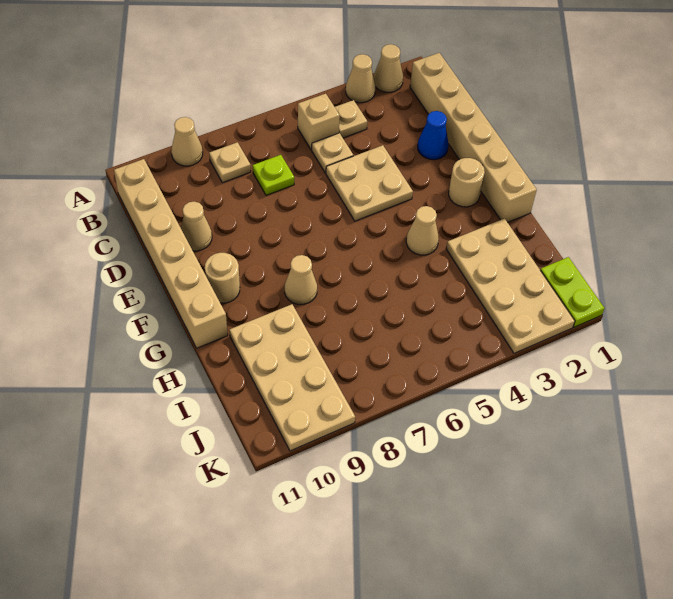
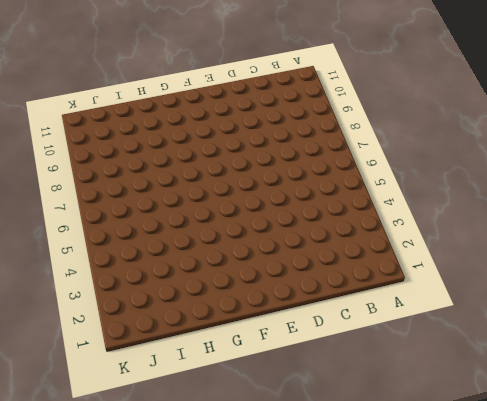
none -> tan 1x1 cone [374,44,403,92]
none -> tan 1x1 cone [346,54,375,103]
none -> tan 1x1 cone [171,117,203,166]

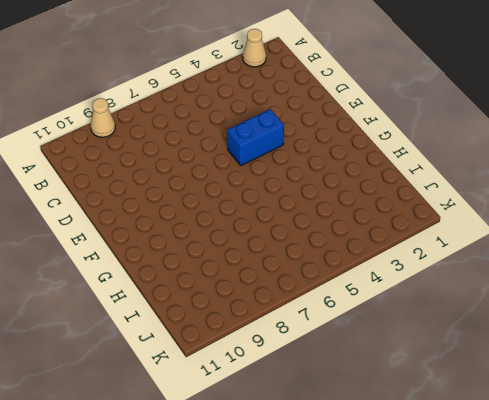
blue 1x2 brick [227,109,284,166] -> tan 2x2 plate [326,145,413,221]
none -> tan 1x1 cone [346,54,375,103]
none -> tan 1x6 brick [410,53,537,222]
none -> tan 1x1 plate [335,100,367,138]

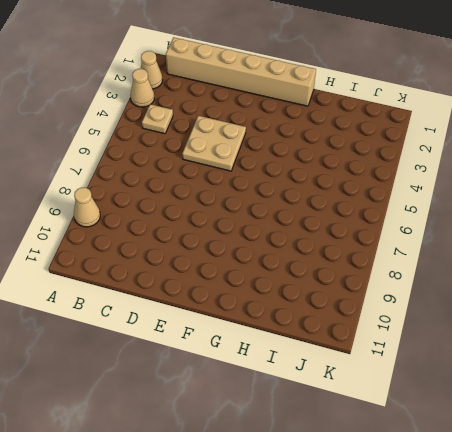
none -> tan 1x1 brick [298,94,340,150]
none -> tan 1x1 plate [209,142,251,183]
none -> tan 1x6 brick [114,159,228,348]

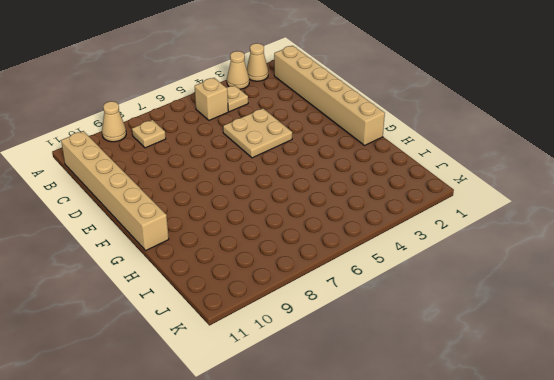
none -> tan 1x1 plate [312,133,353,173]
none -> lime 1x1 plate [253,155,294,195]
none -> blue 1x1 cone [418,111,448,160]

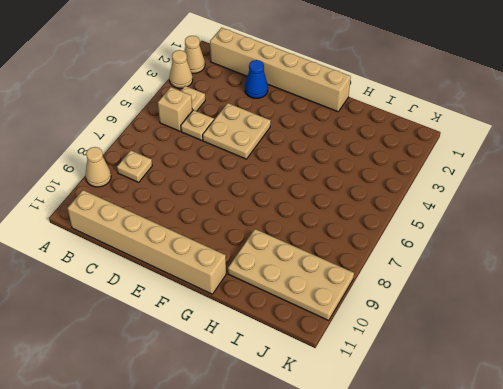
none -> lime 1x1 plate [253,155,294,195]
none -> tan 1x1 cone [181,202,212,251]
none -> tan 1x1 round brick [449,158,485,207]

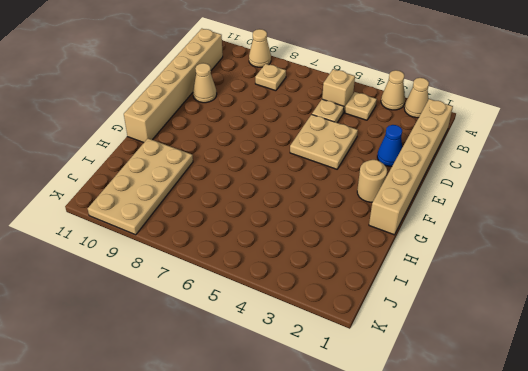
none -> lime 1x1 plate [253,155,294,195]
none -> tan 1x1 round brick [205,253,240,303]
none -> tan 1x1 cone [406,206,439,255]

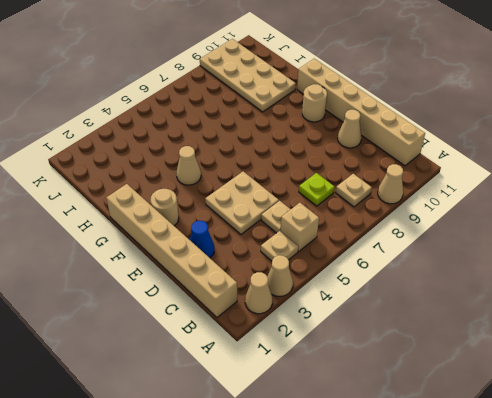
none -> tan 1x1 cone [285,255,317,304]
none -> tan 2x4 plate [446,218,575,353]
none -> lime 1x2 plate [540,257,604,327]

